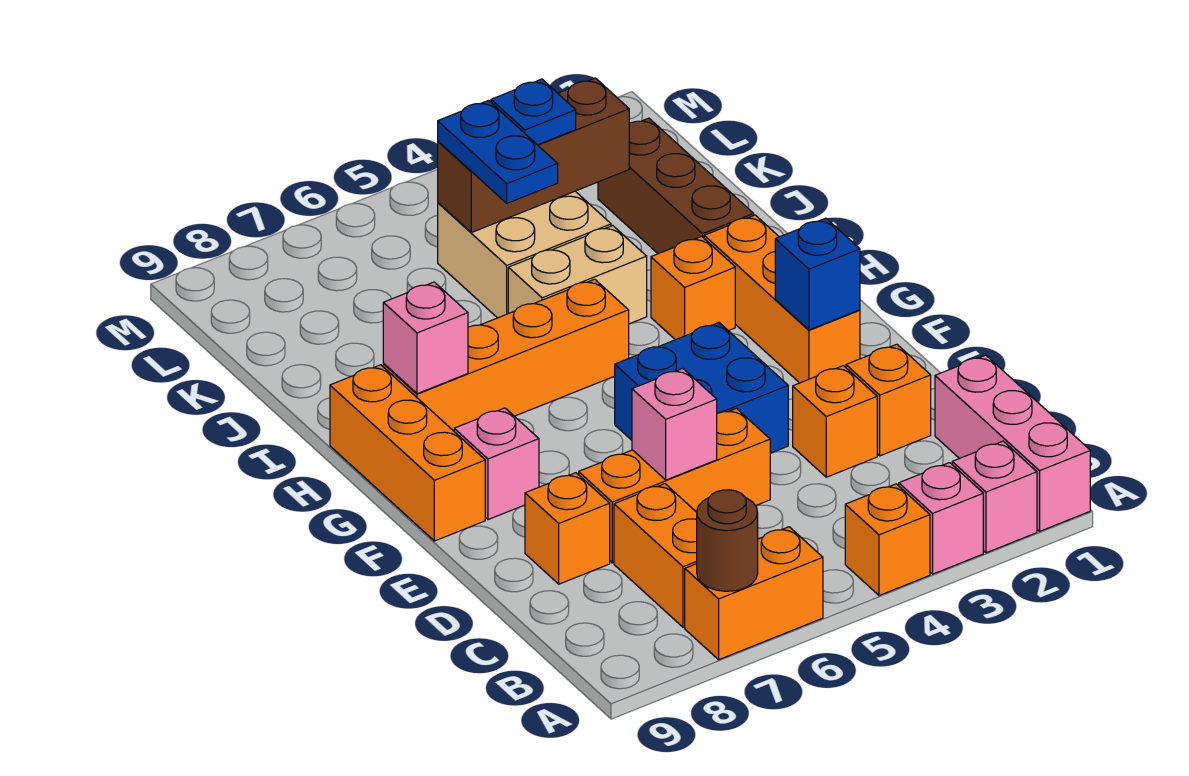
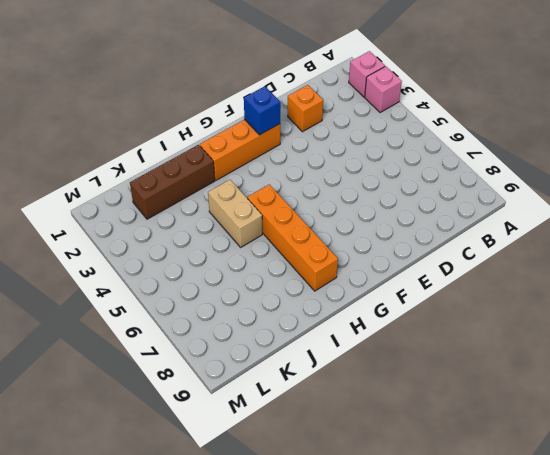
none -> pink 1x3 brick [935,355,1090,531]
none -> orange 1x1 brick [845,484,930,596]
none -> orange 1x2 brick [685,527,823,660]

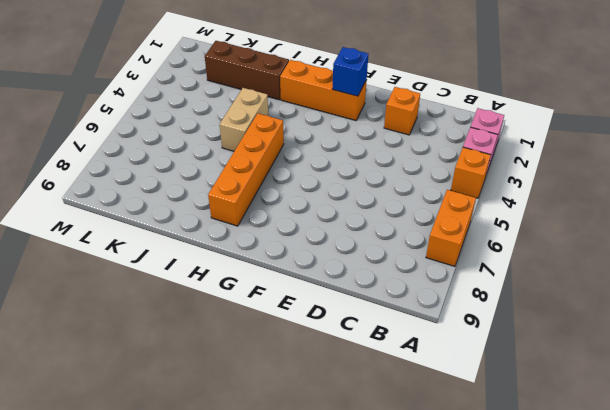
none -> pink 1x3 brick [935,355,1090,531]
none -> orange 1x2 brick [614,484,697,627]
none -> orange 1x1 brick [793,366,877,477]

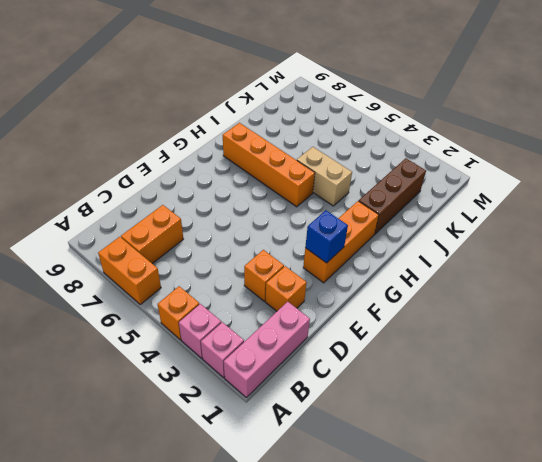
none -> orange 1x3 brick [579,408,770,563]
none -> orange 1x1 brick [525,473,610,584]
none -> blue 2x2 brick [615,323,788,453]

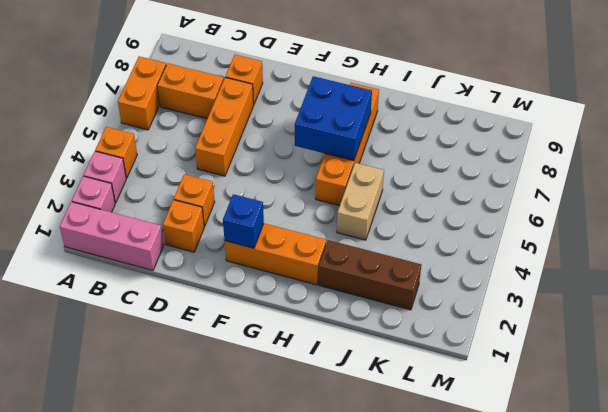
blue 2x2 brick [295,76,372,161] -> blue 2x2 brick moved to [615,323,788,453]
none -> pink 1x1 brick [454,408,539,520]
none -> orange 1x3 brick [330,365,485,541]
none -> orange 1x1 brick [651,236,735,340]

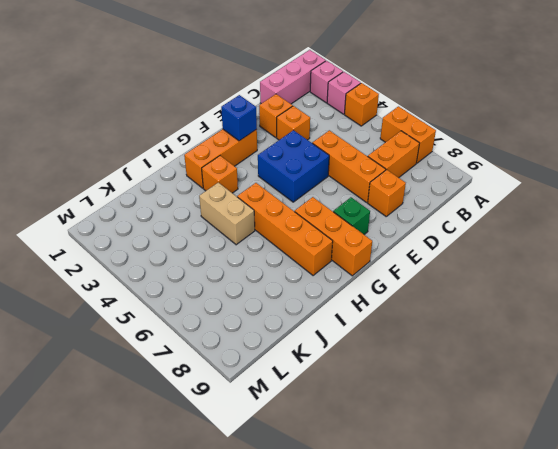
green 1x1 brick [333,197,370,234] -> pink 1x1 brick [454,408,539,520]
orange 1x3 brick [295,197,372,276] -> orange 1x3 brick turned to [330,365,485,541]
none -> brown 1x3 brick [598,118,754,254]
none -> tan 2x2 brick [438,191,611,318]
none -> brown 1x1 round brick [697,490,758,591]

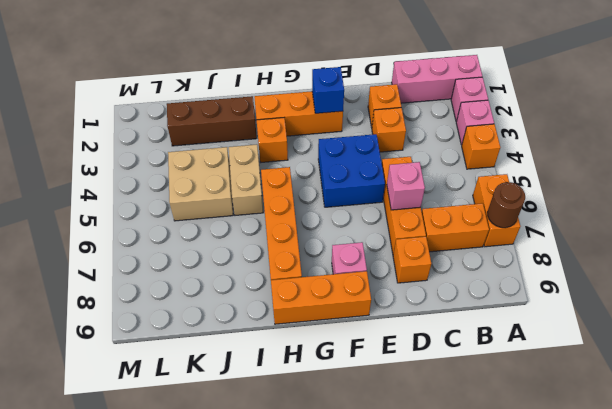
none -> pink 1x1 brick [383,282,468,394]
none -> brown 1x3 brick [438,78,629,233]
none -> blue 1x2 plate [438,101,558,203]

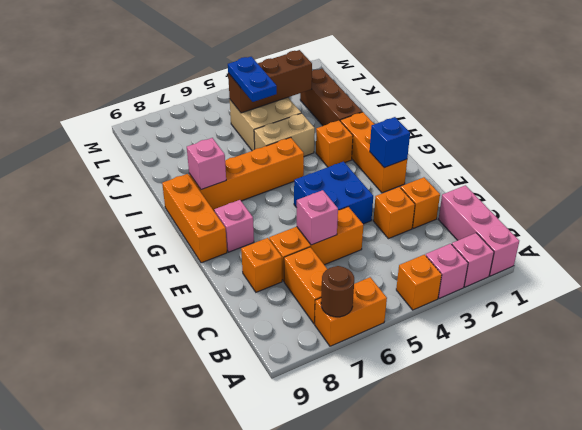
none -> blue 1x1 plate [491,79,576,145]

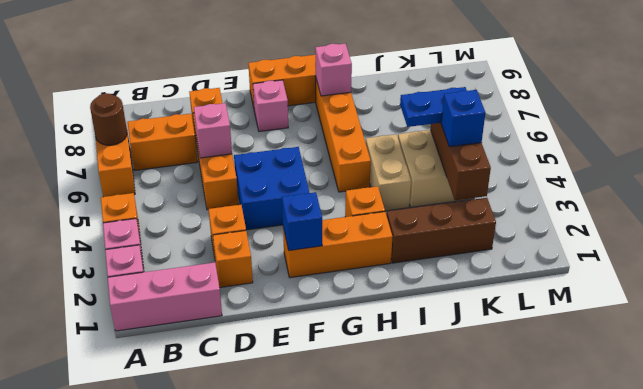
blue 1x1 brick [441,90,485,147] -> blue 1x1 plate [491,79,576,145]

